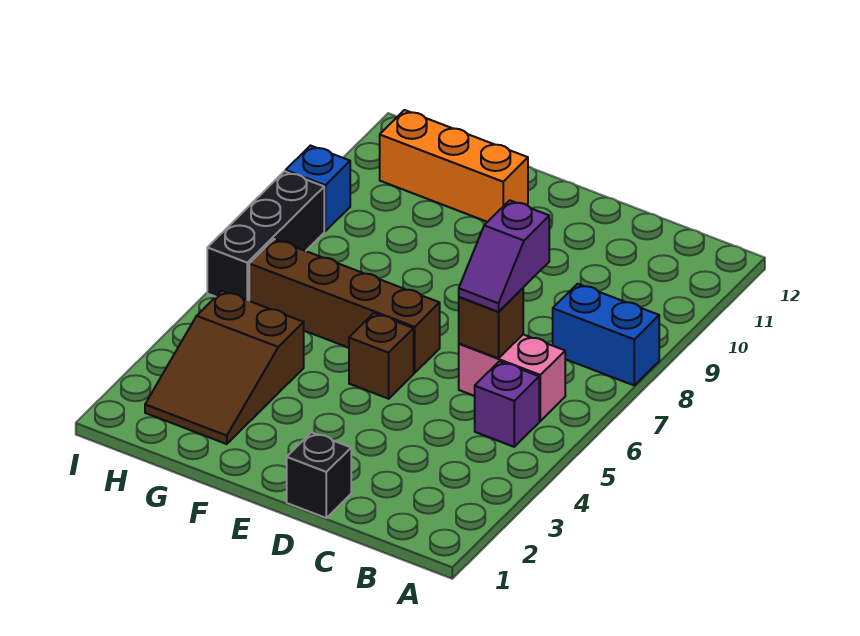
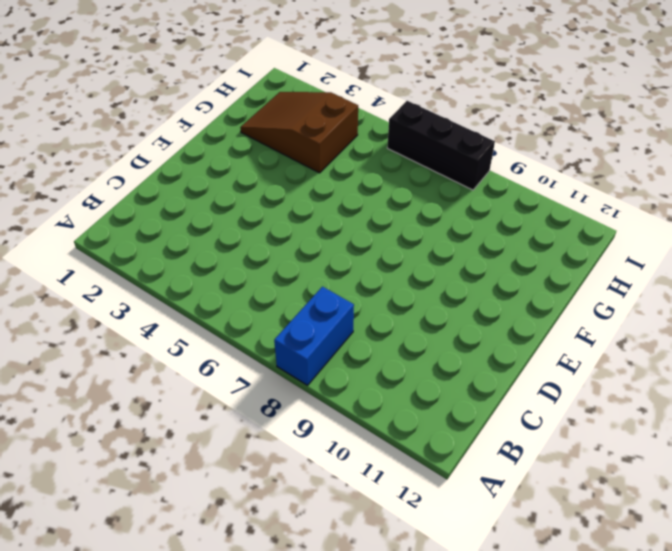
none -> purple 1x1 brick [475,361,539,447]
none -> pink 1x2 brick [459,335,566,421]
none -> black 1x1 brick [287,432,351,518]

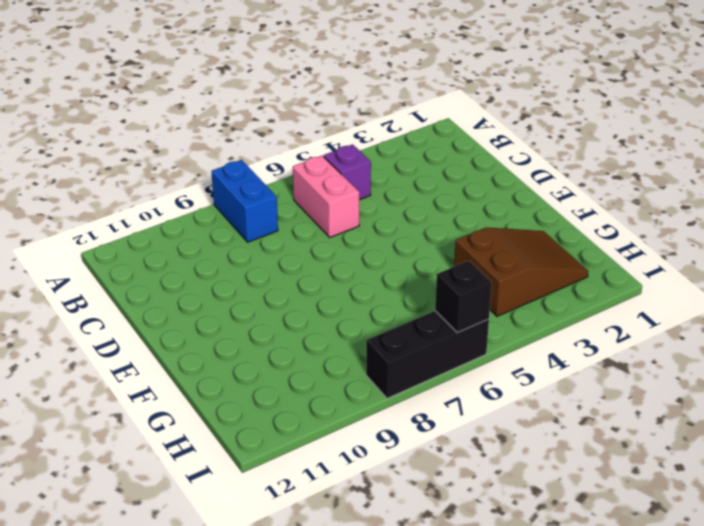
black 1x1 brick [435,261,492,333] -> black 1x1 brick moved to [287,432,351,518]
none -> brown 1x1 brick [349,313,414,399]
none -> brown 1x4 brick [249,239,440,373]
none -> orange 1x3 brick [380,110,528,222]

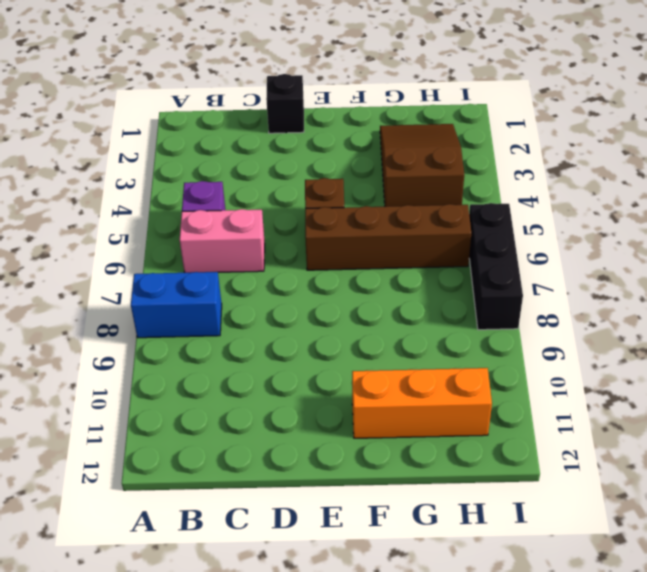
none -> blue 1x1 brick [286,146,350,231]
none -> brown 1x1 brick [459,288,523,358]
none -> purple 1x2 slope [459,200,549,312]

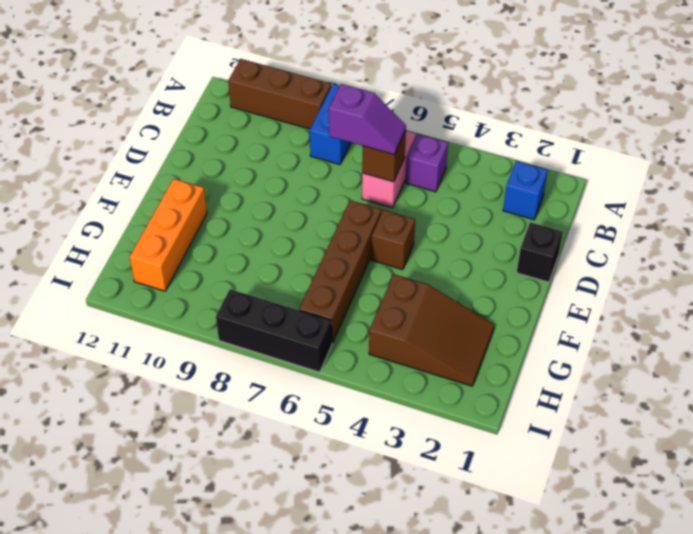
brown 1x3 brick [228,59,331,129] -> none
blue 1x1 brick [503,161,548,220] -> blue 1x1 brick moved to [286,146,350,231]

